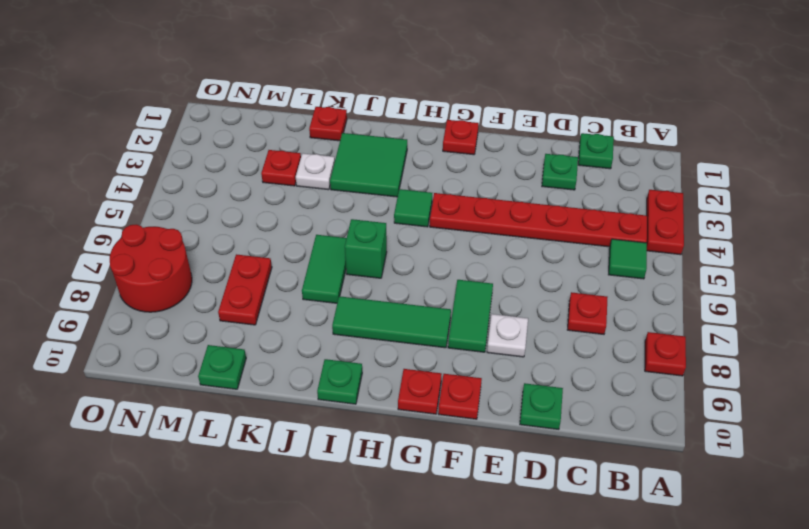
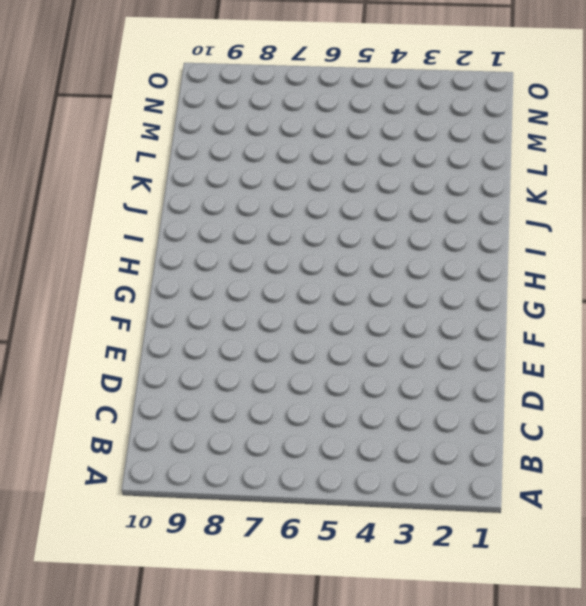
none -> red 1x2 plate [647,190,684,255]
none -> red 1x1 plate [645,332,686,376]
none -> red 1x6 plate [430,193,647,247]

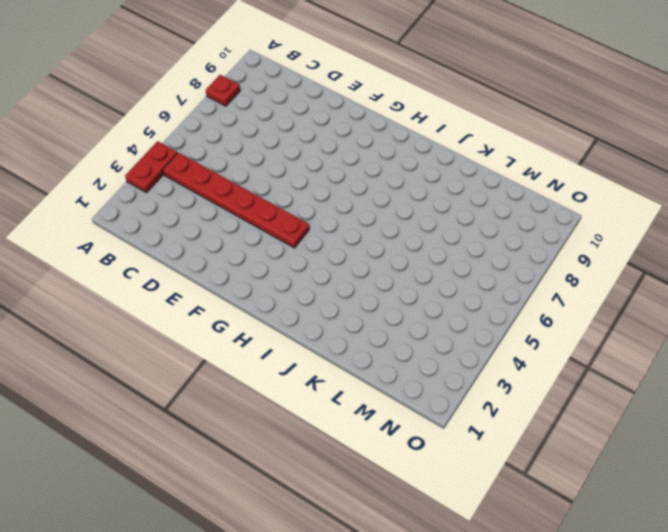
none -> green 1x1 tile [609,239,647,279]
none -> green 1x1 plate [578,133,614,169]
none -> red 1x1 plate [568,292,608,334]

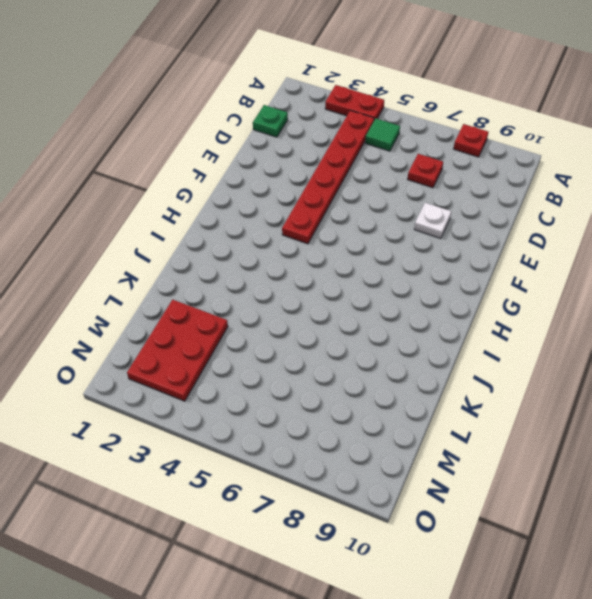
red 2x3 plate [127,300,228,401] -> red 1x1 plate [261,150,301,186]
none -> green 1x1 plate [542,154,578,190]
none -> green 1x1 plate [520,383,563,429]
none -> green 1x2 tile [448,280,493,352]

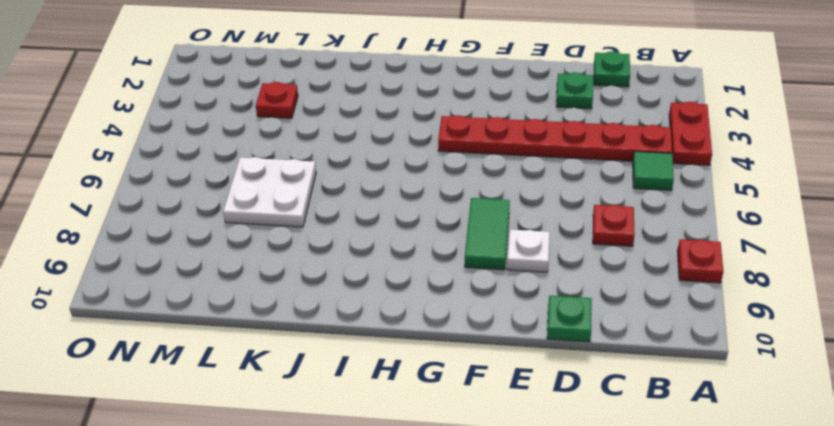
white 2x2 plate [223,157,316,227] -> red 1x2 plate [218,254,272,325]
none -> red 1x1 plate [438,374,482,419]
none -> red 1x1 plate [443,120,479,155]
none -> green 1x3 tile [332,296,451,348]

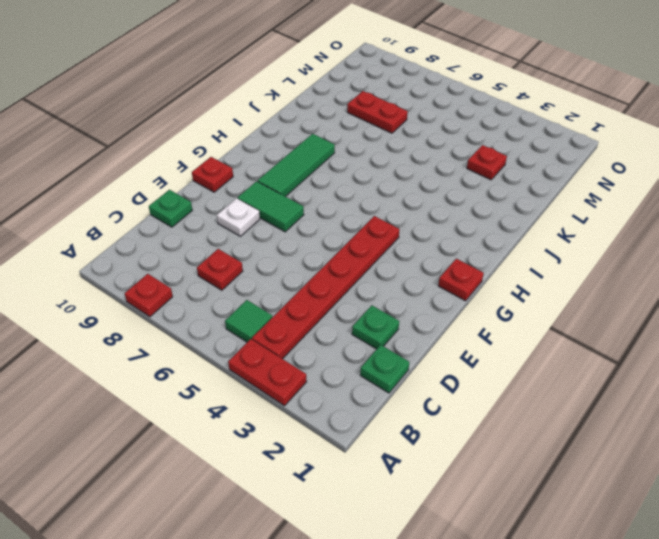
none -> red 1x1 plate [398,369,442,414]
none -> green 1x1 tile [394,189,432,227]
none -> green 2x2 tile [330,133,407,197]

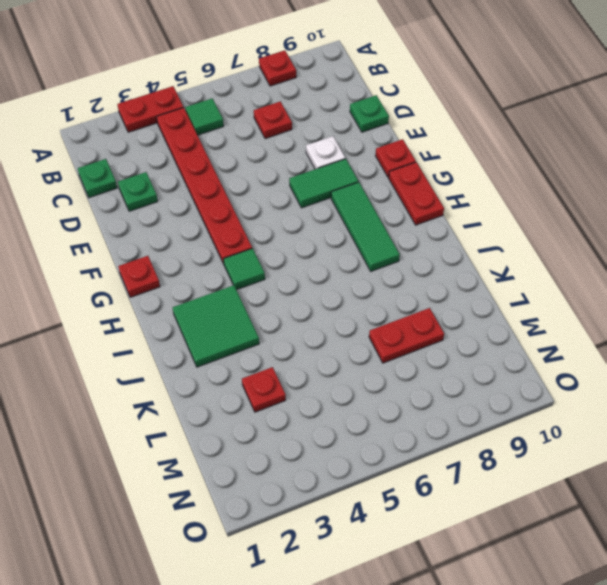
red 1x2 plate [389,162,444,225] -> red 1x1 plate [398,369,442,414]
none -> green 1x1 brick [345,219,387,278]
none -> green 1x1 plate [317,359,362,404]
none -> green 1x2 tile [302,235,347,303]

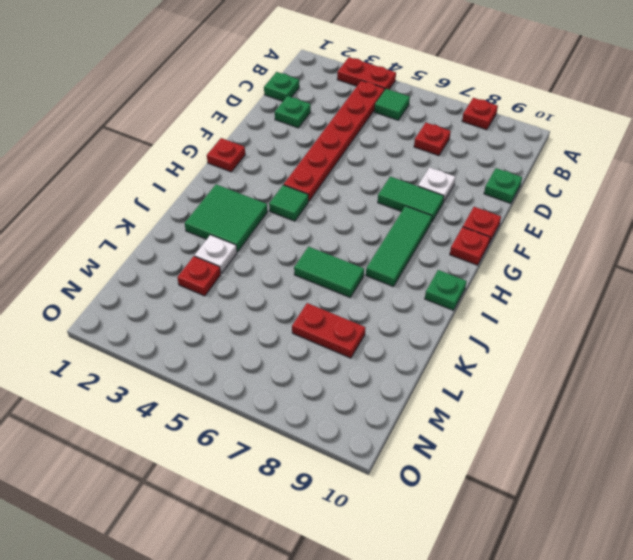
none -> green 1x1 brick [345,219,387,278]
none -> red 1x1 plate [309,107,347,141]
none -> green 1x1 plate [198,345,246,389]

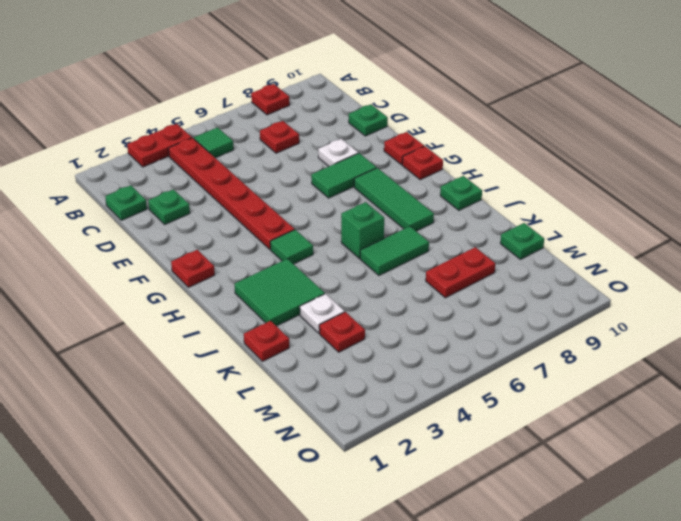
none -> red 2x2 round brick [110,224,192,312]

